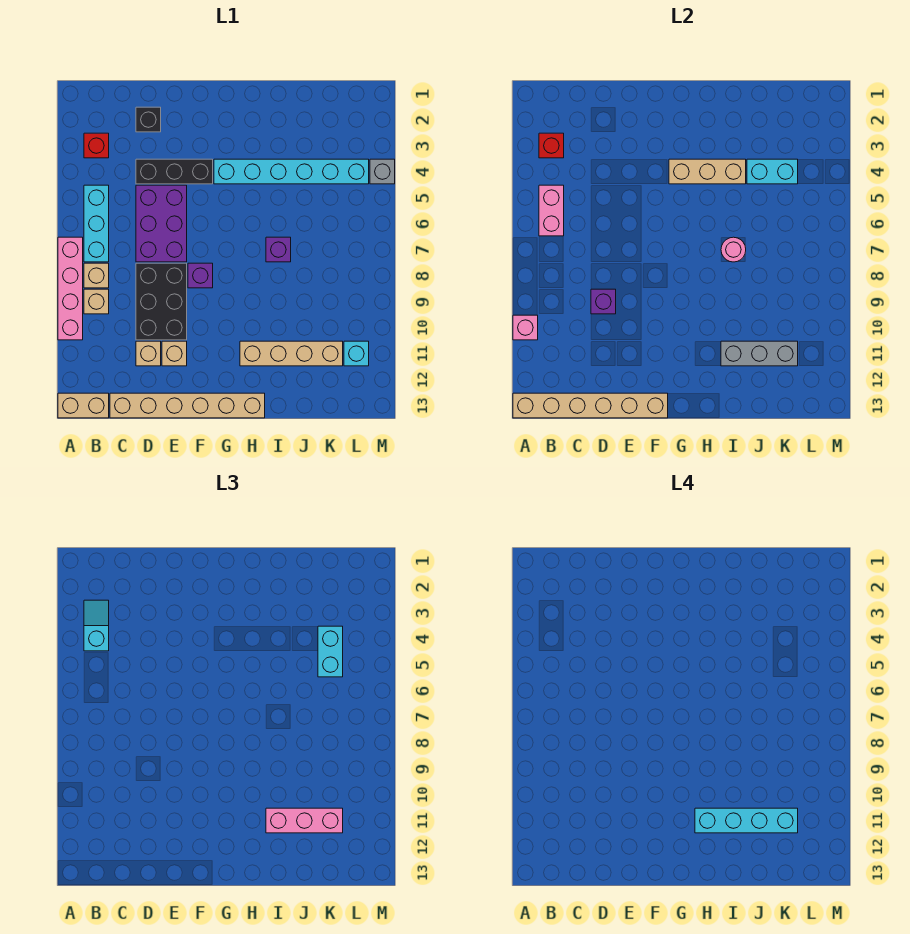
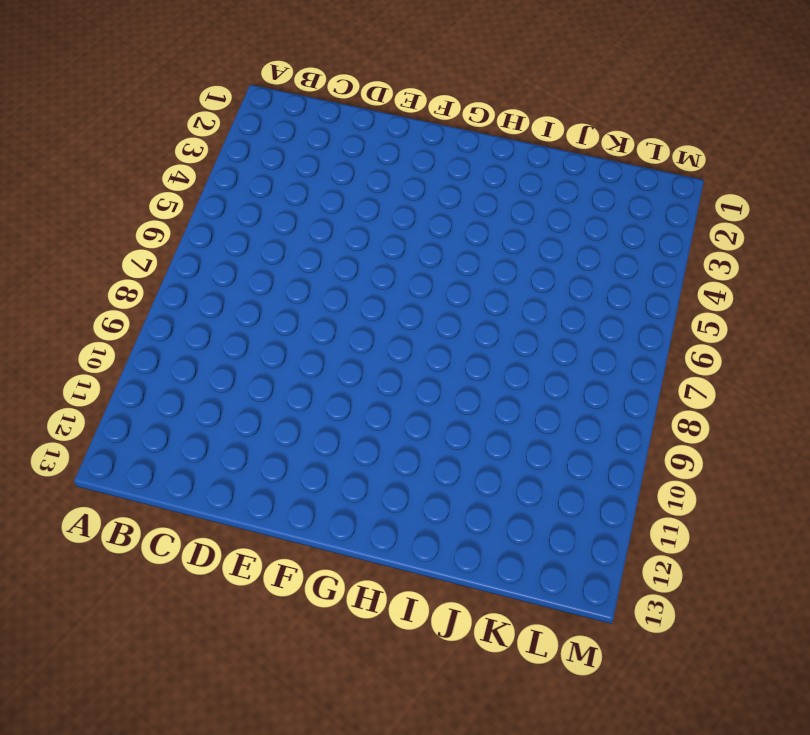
none -> pink 1x4 brick [58,237,83,340]
none -> tan 1x2 brick [58,393,109,418]
none -> red 1x1 brick [84,133,109,158]
none -> cyan 1x3 brick [84,185,109,262]

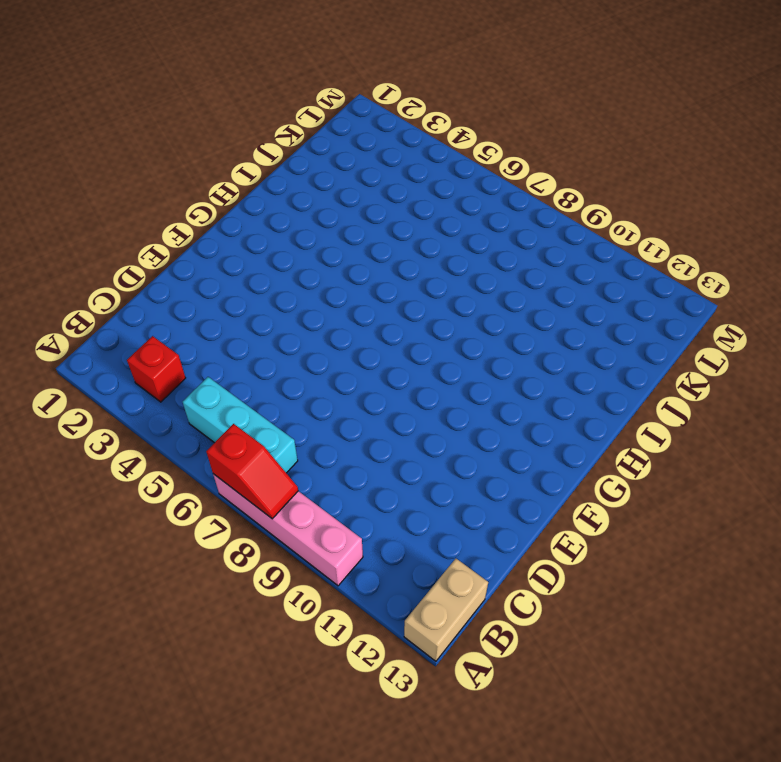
red 1x2 slope [206,424,298,519] -> none
none -> tan 1x1 brick [84,263,109,288]
none -> tan 1x1 brick [84,289,109,314]
none -> tan 1x6 brick [110,393,265,418]
none -> black 1x1 brick [136,107,161,132]

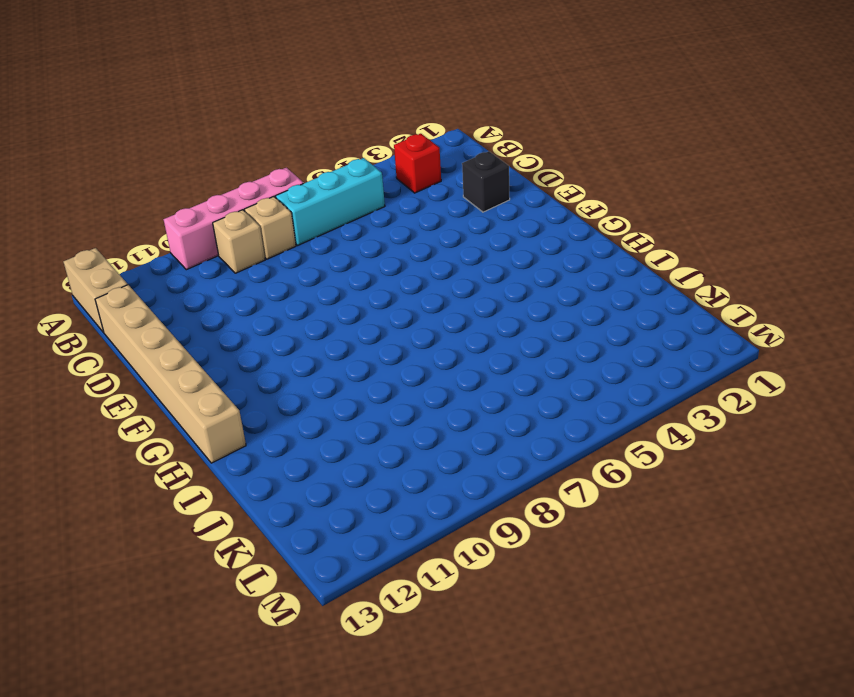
none -> black 1x3 brick [136,159,213,184]
none -> purple 2x3 brick [136,185,187,262]
none -> black 2x3 brick [136,263,187,340]
none -> tan 1x1 brick [136,341,161,366]

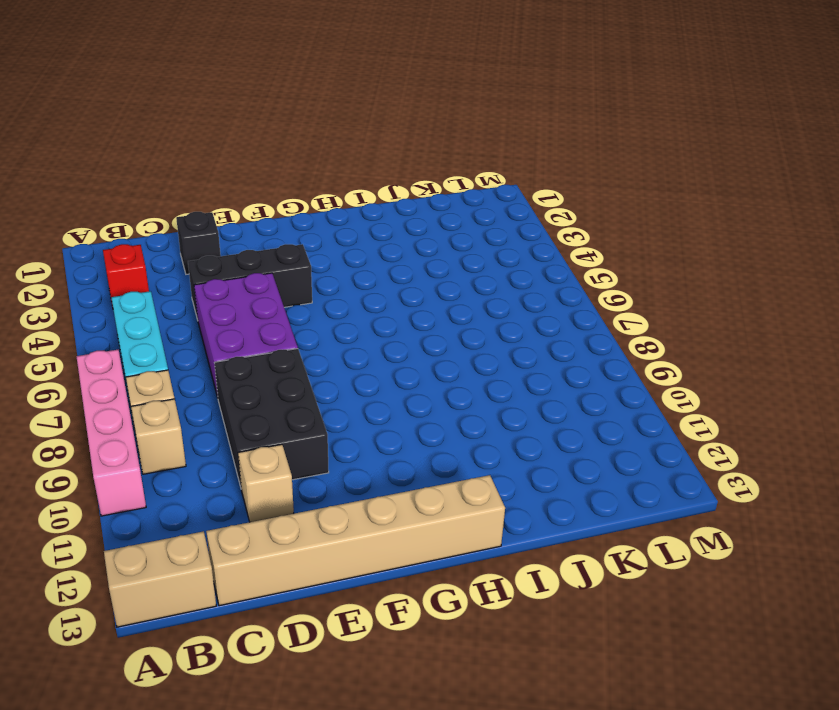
none -> tan 1x1 brick [162,341,187,366]
none -> purple 1x1 brick [188,263,213,288]
none -> cyan 1x6 brick [214,159,369,184]
none -> tan 1x4 brick [240,341,343,366]

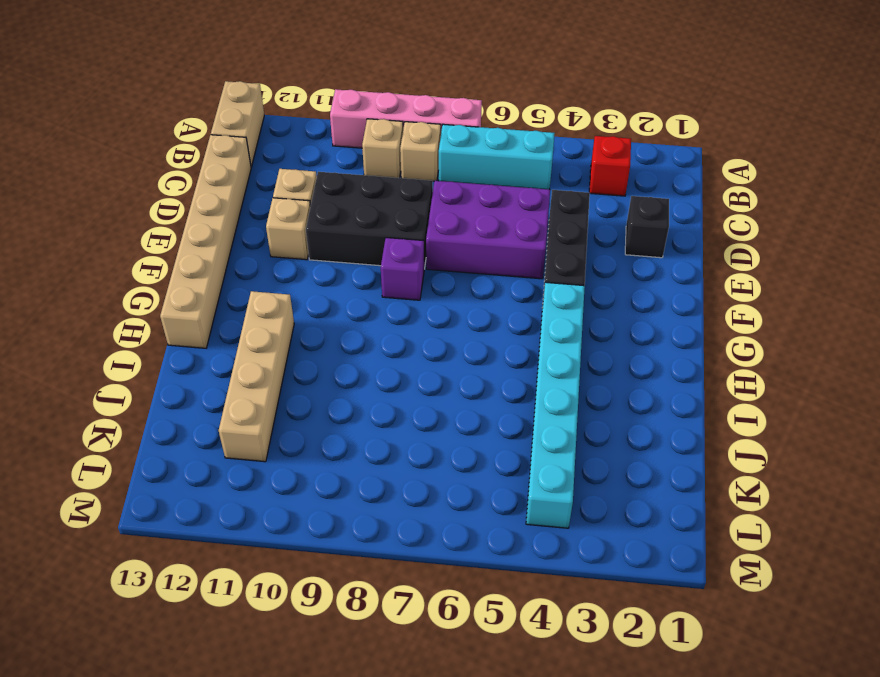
none -> purple 1x1 brick [266,237,291,262]
none -> cyan 1x1 brick [344,341,369,366]
none -> grey 1x1 brick [370,159,395,184]
none -> pink 1x1 brick [513,315,538,340]

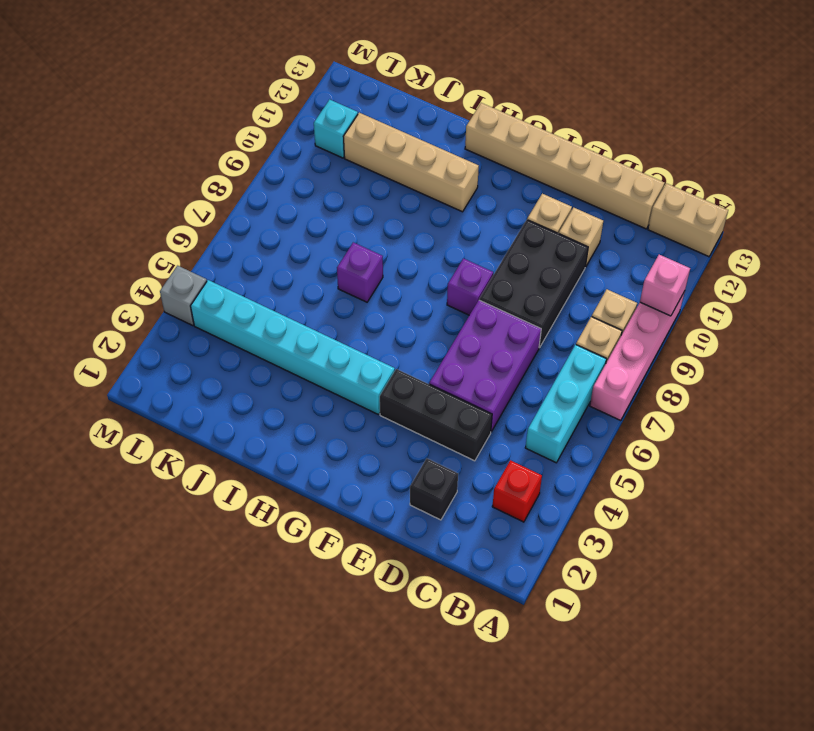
none -> tan 1x6 brick [513,393,668,418]
none -> red 1x1 brick [539,133,564,158]
none -> pink 1x2 brick [539,185,564,236]
none -> purple 1x1 brick [591,289,616,314]

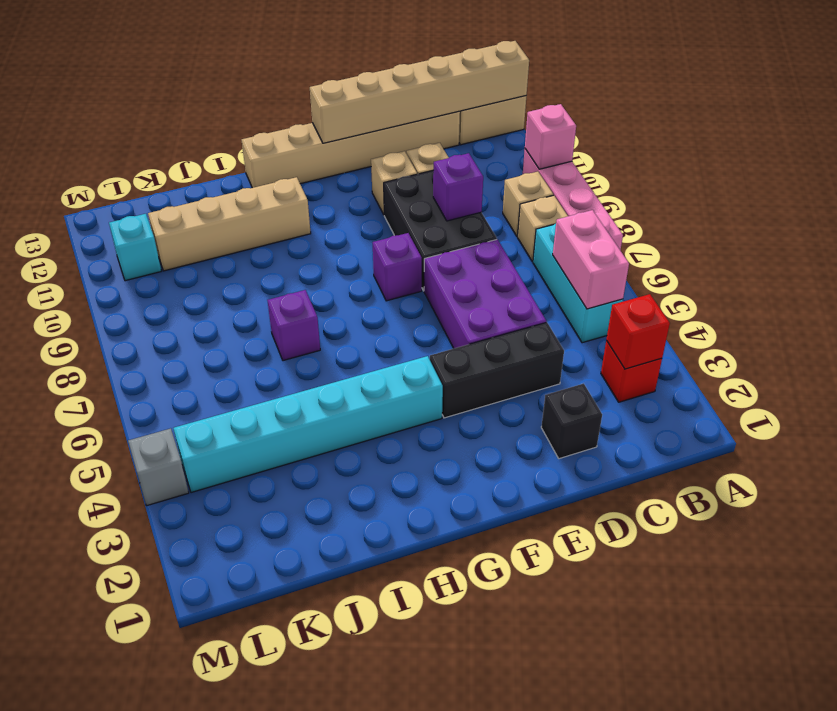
none -> tan 1x3 brick [669,159,746,184]
none -> pink 1x1 round brick [721,237,746,262]
none -> grey 1x3 brick [721,341,798,366]
none -> cyan 1x2 brick [747,159,798,184]

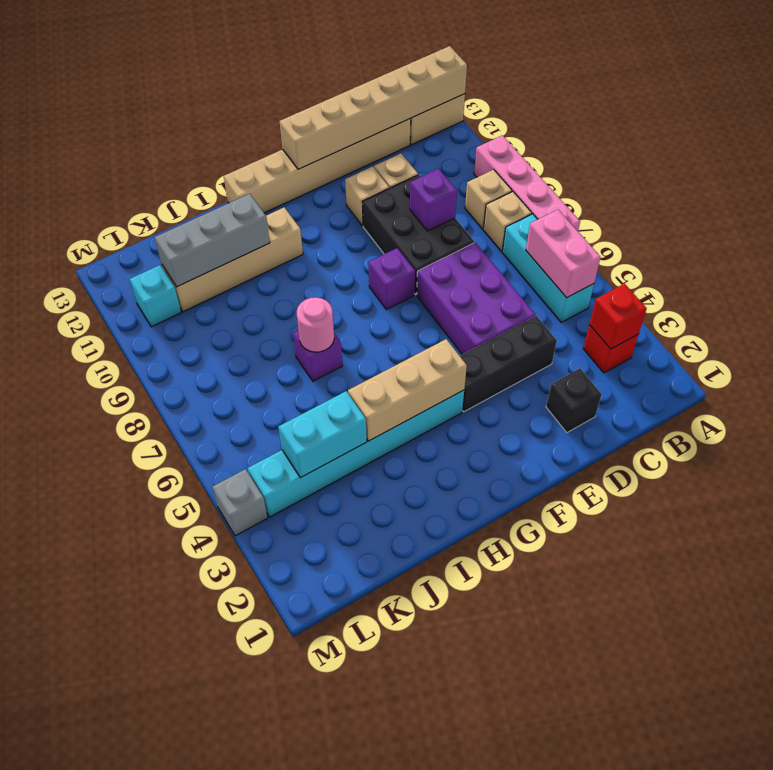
none -> pink 1x1 brick [513,315,538,340]
none -> cyan 1x2 slope [84,600,109,651]
none -> pink 1x3 brick [266,808,343,833]
none -> cyan 1x2 brick [318,626,343,677]

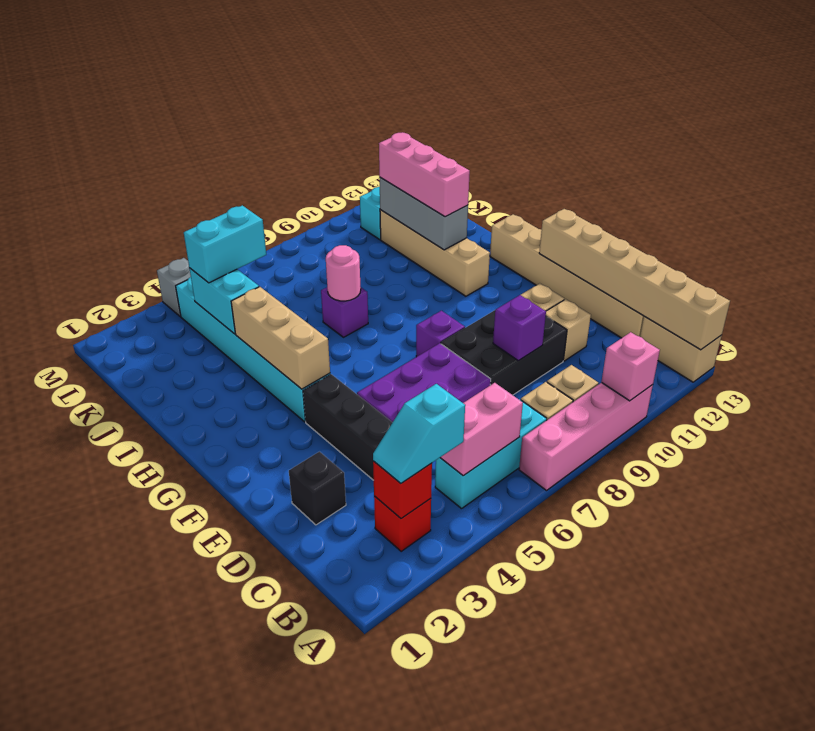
none -> cyan 1x4 brick [695,808,798,833]

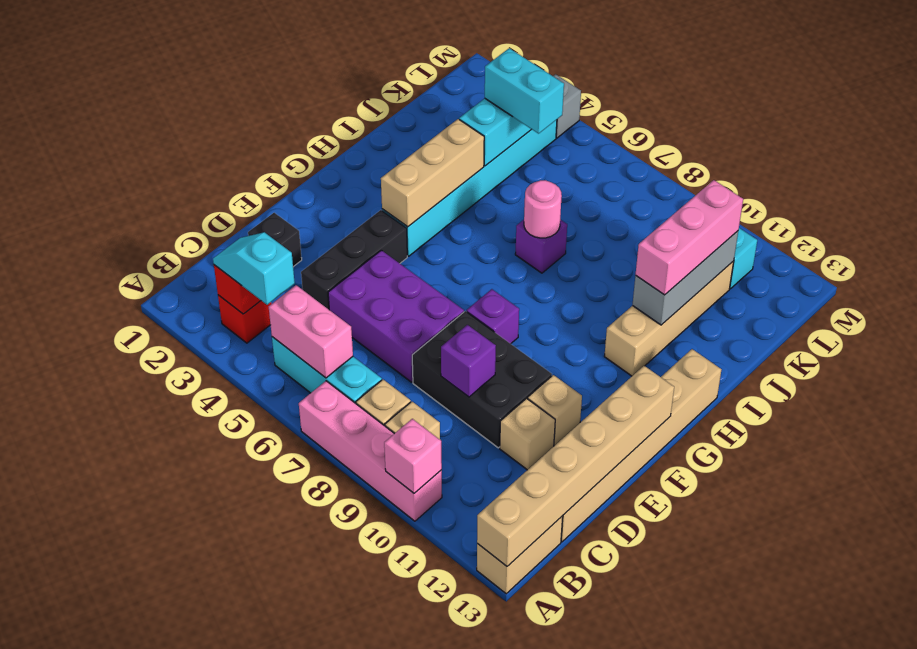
none -> cyan 1x4 brick [695,808,798,833]

